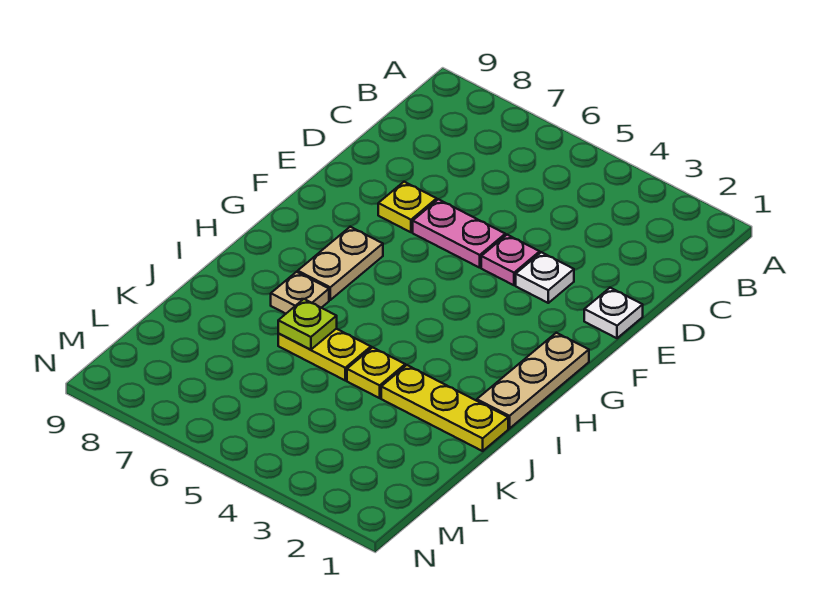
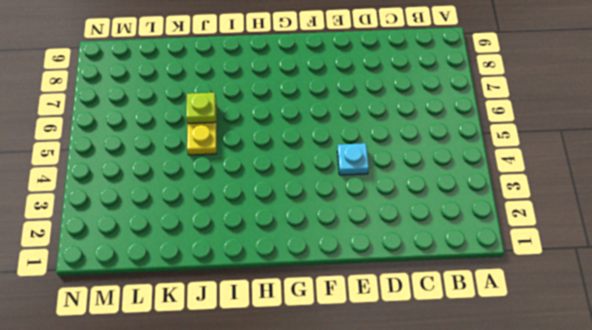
cyan 1x1 plate [337,143,369,175] -> pink 1x1 plate [481,235,540,285]
none -> white 1x1 plate [584,288,643,338]
none -> white 1x1 plate [516,252,574,303]
none -> pink 1x2 plate [413,199,505,268]

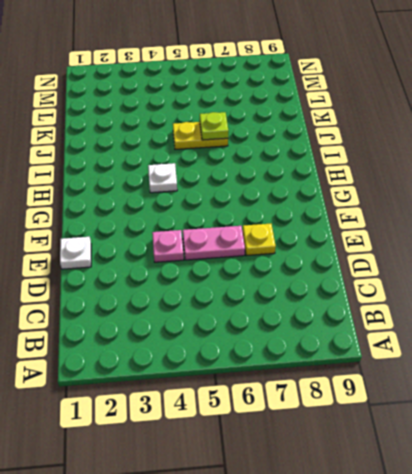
white 1x1 plate [148,163,177,193] -> white 1x1 plate moved to [516,252,574,303]
none -> tan 1x3 plate [477,333,589,429]
none -> tan 1x2 plate [298,227,383,300]
none -> tan 1x1 plate [271,272,329,314]

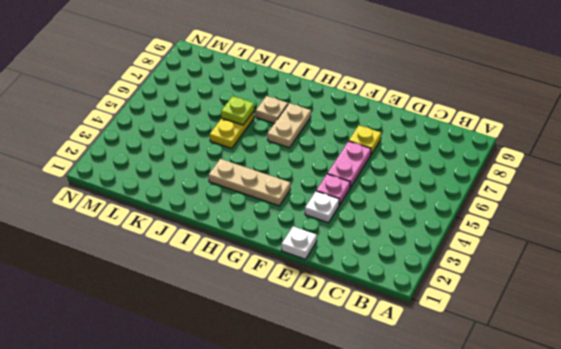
tan 1x3 plate [209,159,290,206] -> tan 1x3 plate moved to [477,333,589,429]
tan 1x2 plate [267,103,311,148] -> tan 1x2 plate turned to [298,227,383,300]
none -> yellow 1x3 plate [381,365,508,451]
none -> yellow 1x1 plate [347,347,405,398]

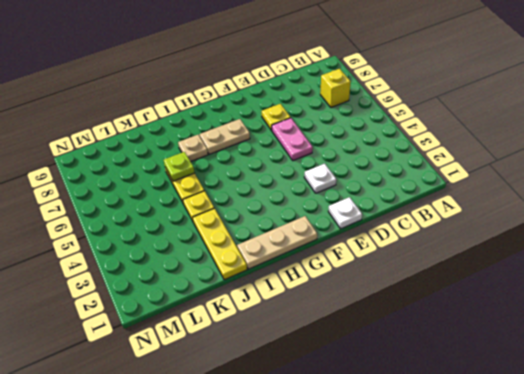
yellow 1x1 brick [320,69,351,107] -> none
none -> pink 1x1 plate [481,235,540,285]

